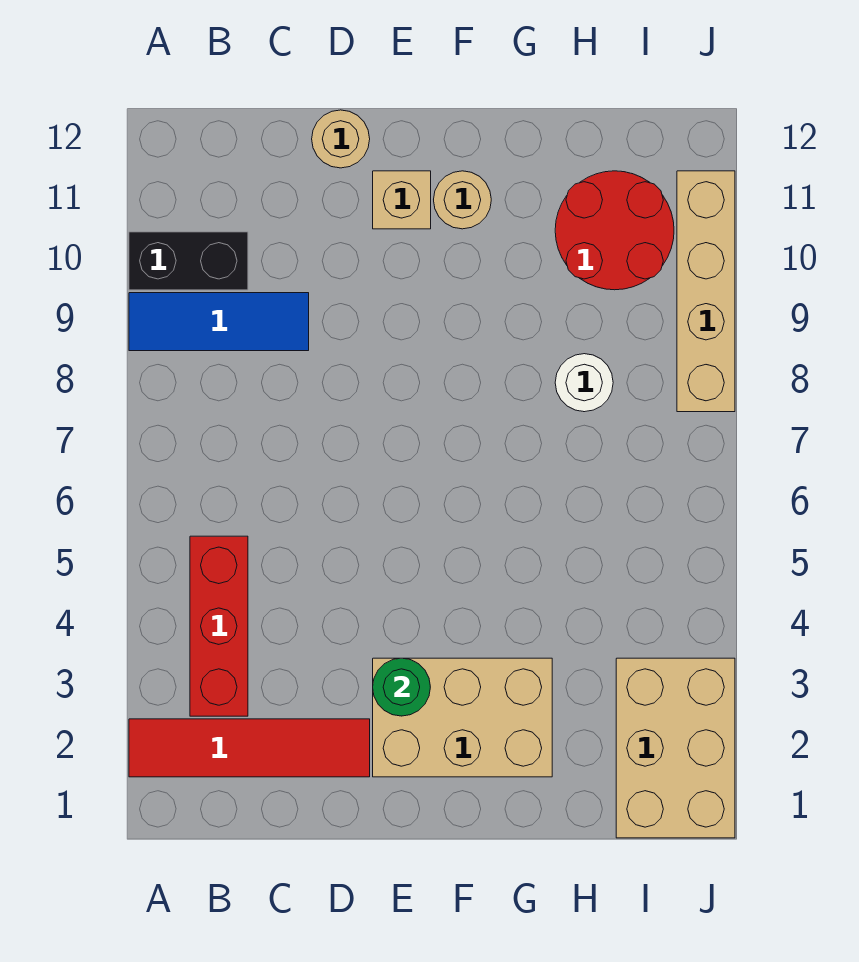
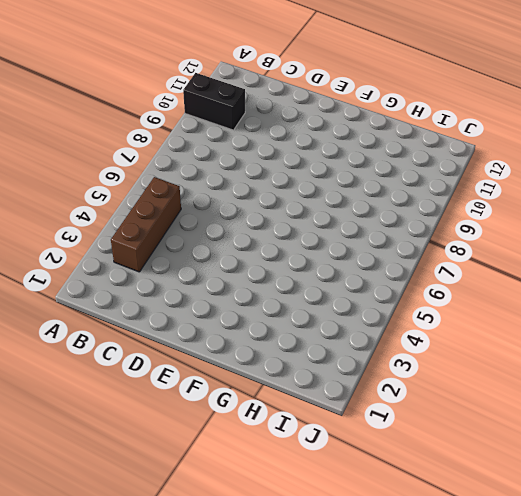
brown 1x3 brick [111,177,181,272] -> red 1x3 brick [190,536,248,716]
none -> red 1x4 tile [129,719,370,777]
none -> blue 1x3 tile [129,293,309,351]
none -> tan 1x1 round brick [312,110,370,168]

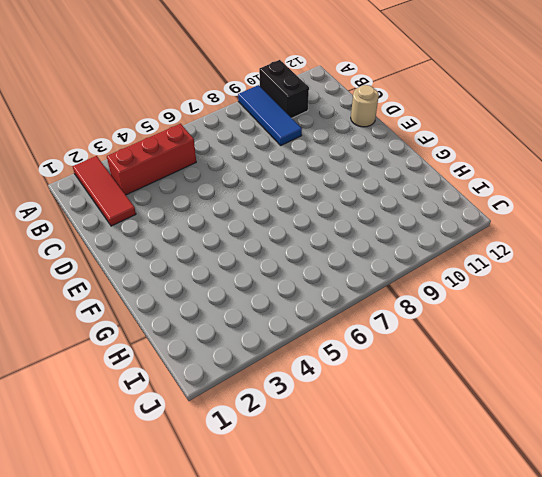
red 1x3 tile [73,156,136,226] -> red 1x4 tile [129,719,370,777]
none -> tan 2x3 brick [373,658,552,777]
none -> tan 1x1 brick [373,171,431,229]
none -> tan 1x1 round brick [434,171,491,229]

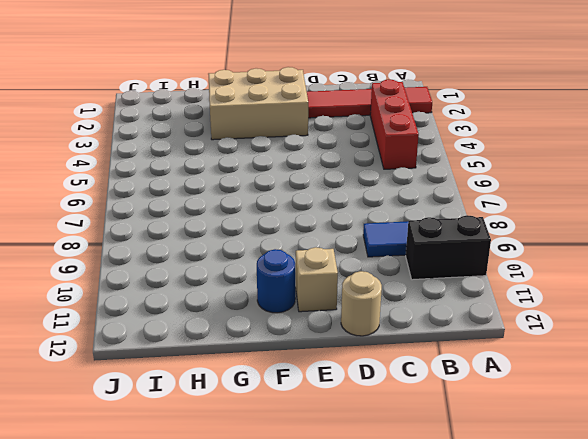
blue 1x1 round brick [257,249,295,313] -> tan 1x1 round brick [434,171,491,229]
none -> white 1x1 round brick [555,354,613,412]
none -> red 2x2 round brick [555,171,674,290]
none -> tan 2x3 brick [616,658,735,838]

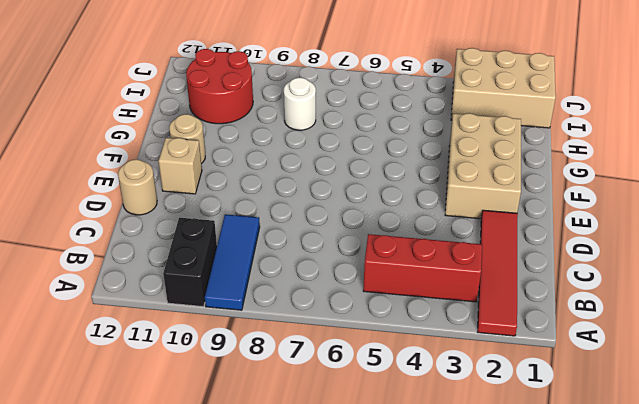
none -> tan 1x4 brick [677,171,735,412]
none -> green 1x1 round brick [373,658,430,716]

